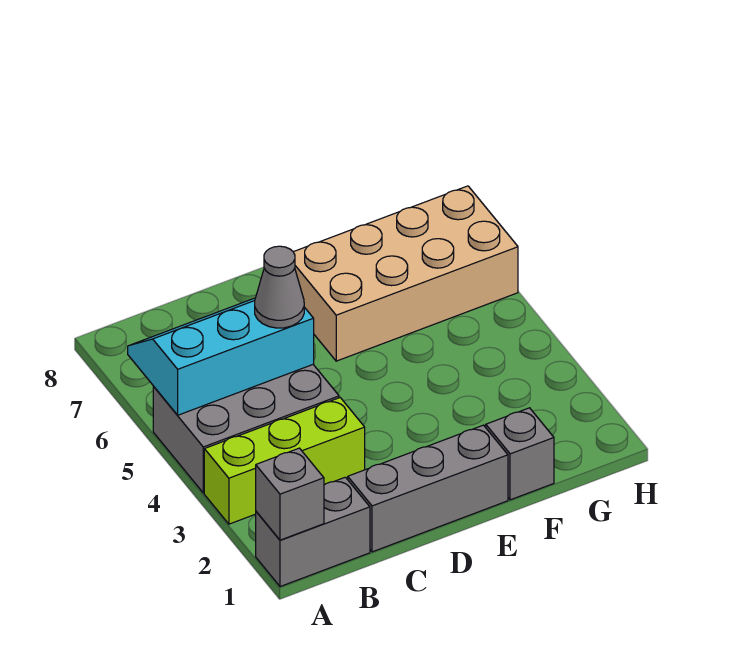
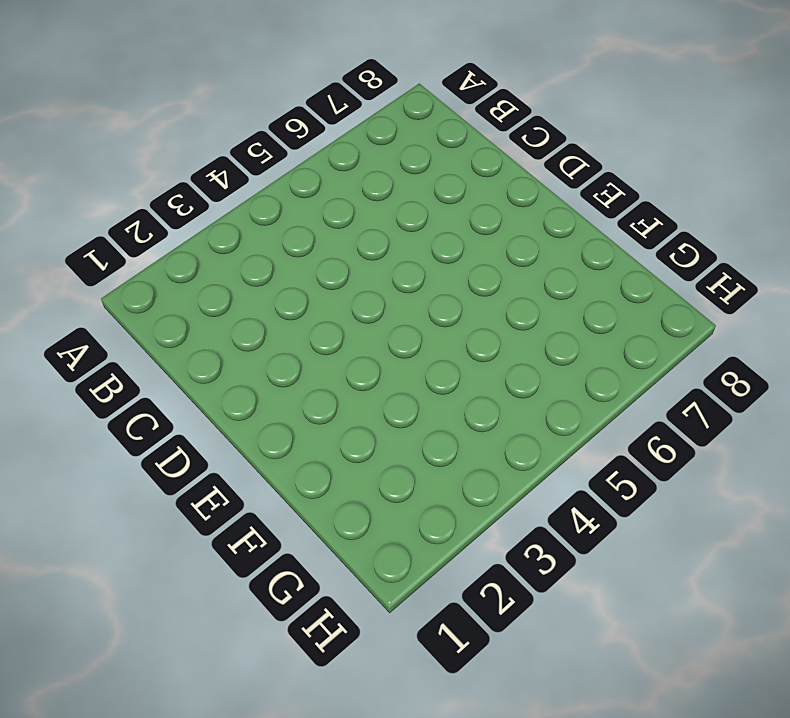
none -> grey 1x2 brick [256,477,370,587]
none -> lime 1x3 brick [204,398,365,524]

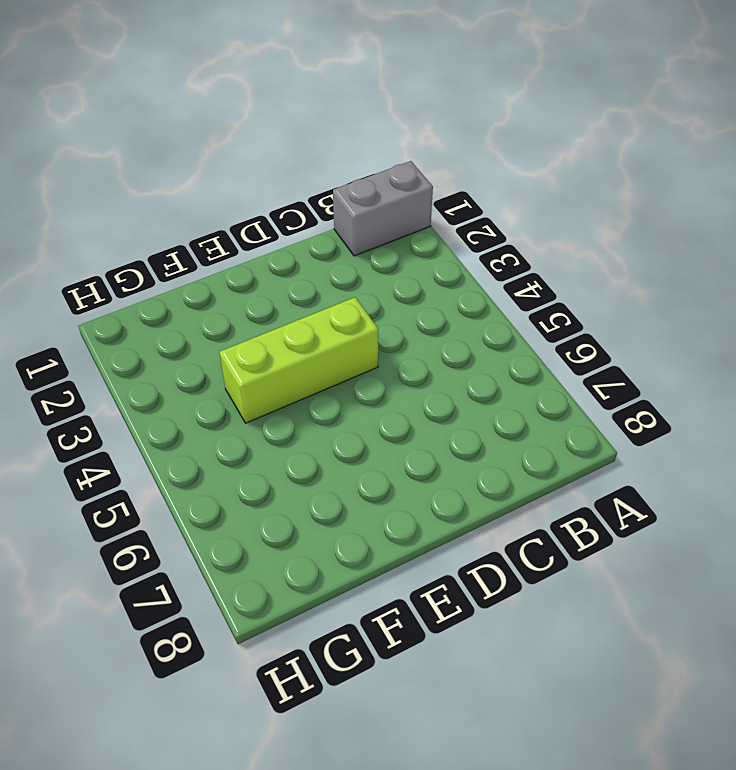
lime 1x3 brick [220,297,378,423] -> lime 1x3 brick moved to [204,398,365,524]
none -> grey 2x3 brick [153,365,339,493]
none -> grey 1x3 brick [348,425,508,552]

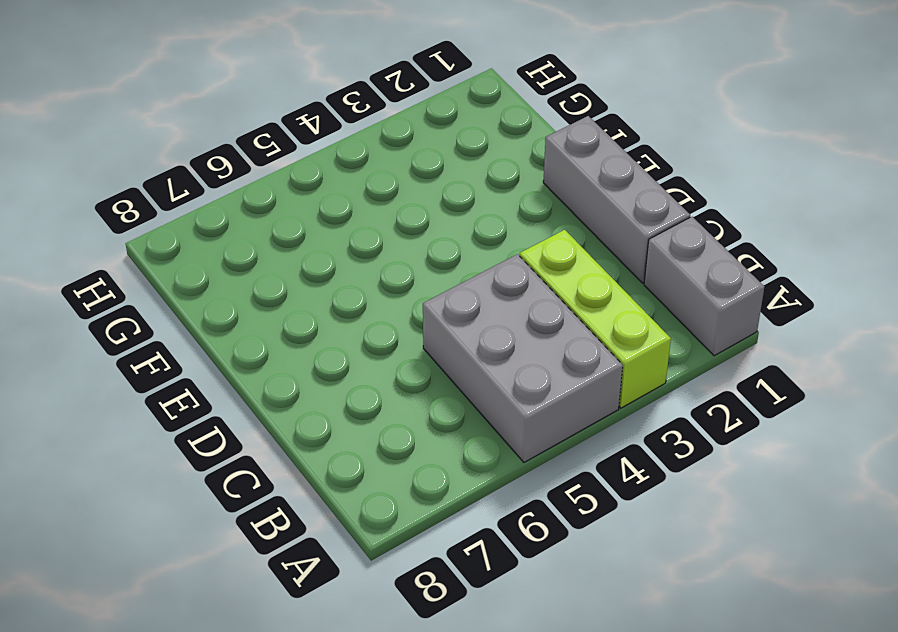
none -> tan 2x4 brick [294,186,518,361]
none -> grey 1x1 brick [486,408,554,500]

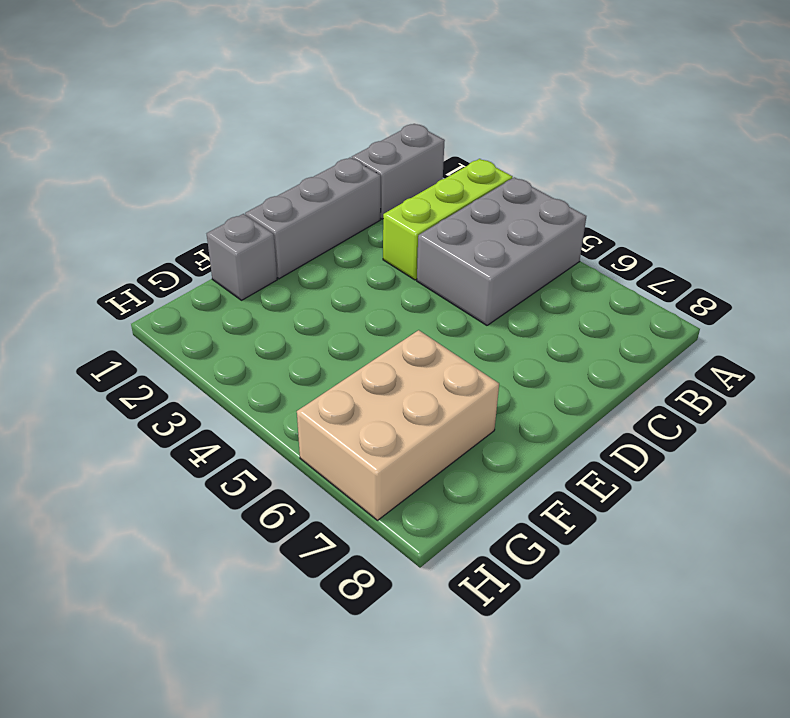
tan 2x3 brick [297,330,499,520] -> tan 2x4 brick [294,186,518,361]
none -> grey 1x1 brick [256,448,324,540]
none -> cyan 2x3 slope [128,298,314,415]

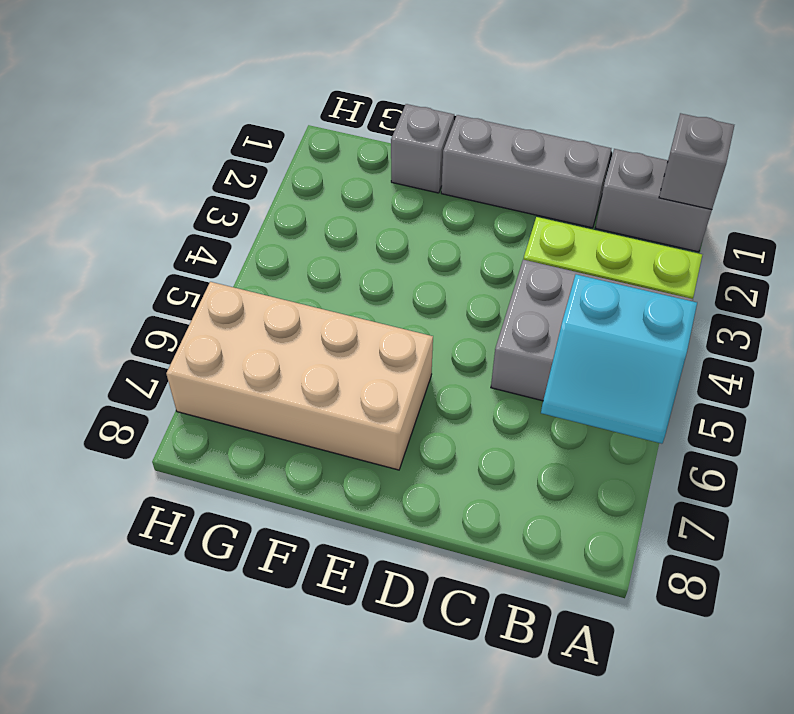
cyan 2x2 slope [541,274,697,444] -> cyan 2x3 slope [128,298,314,415]
none -> grey 1x1 cone [255,246,304,328]

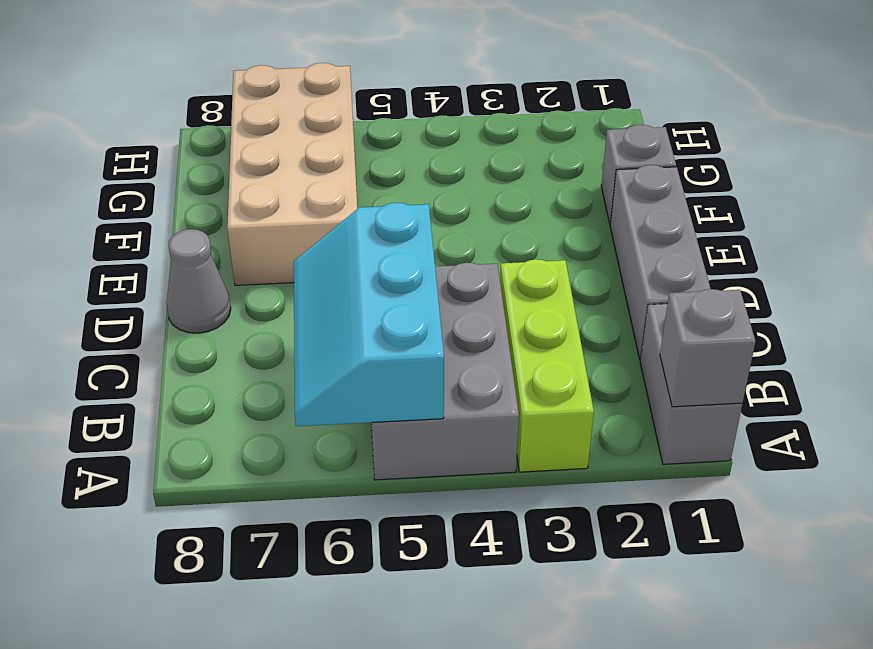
grey 1x1 cone [166,229,231,333] -> grey 1x1 cone moved to [255,246,304,328]

